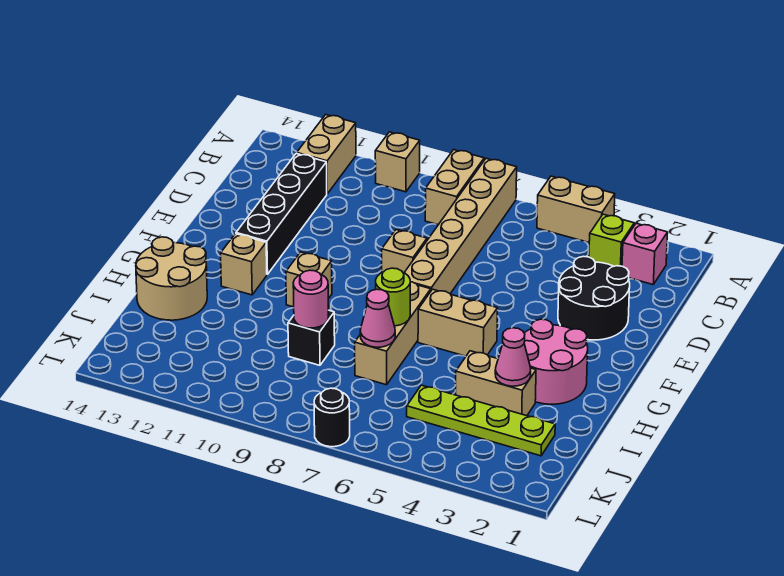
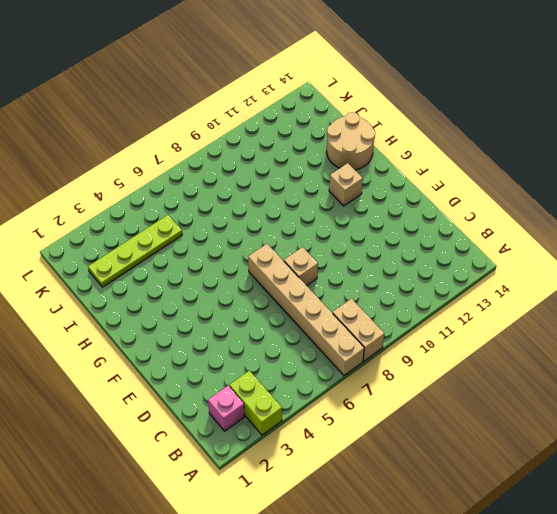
lime 1x2 brick [229,371,282,435] -> lime 1x1 brick [589,214,634,266]
none -> tan 1x2 brick [537,176,615,242]
none -> tan 1x1 brick [375,132,420,192]
none -> tan 1x2 brick [297,115,356,194]

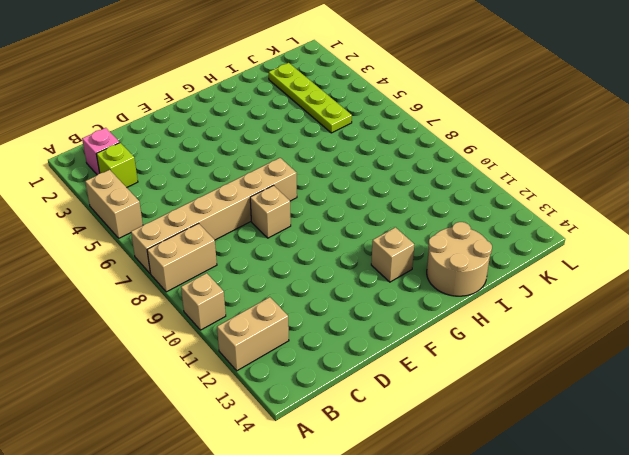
none -> black 1x4 brick [236,153,327,274]
none -> black 2x2 round brick [558,256,630,340]
none -> pink 2x2 round brick [524,319,588,404]

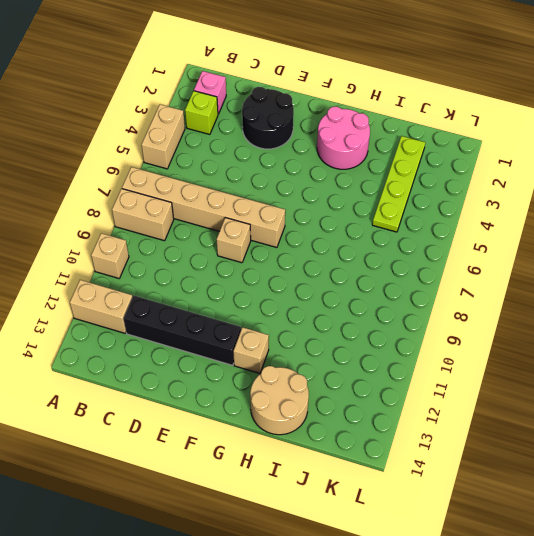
none -> tan 1x2 brick [418,289,498,356]
none -> tan 1x3 brick [355,282,431,385]
none -> tan 1x1 brick [286,252,332,307]

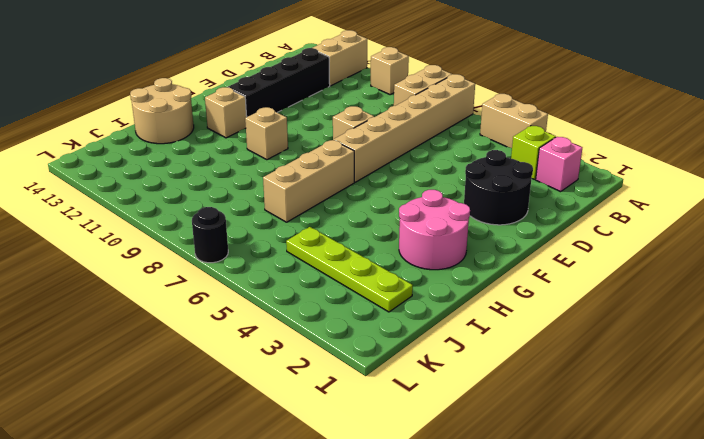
none -> tan 1x2 brick [418,289,498,356]
none -> tan 1x2 brick [456,351,536,416]
none -> black 1x1 brick [288,310,335,365]

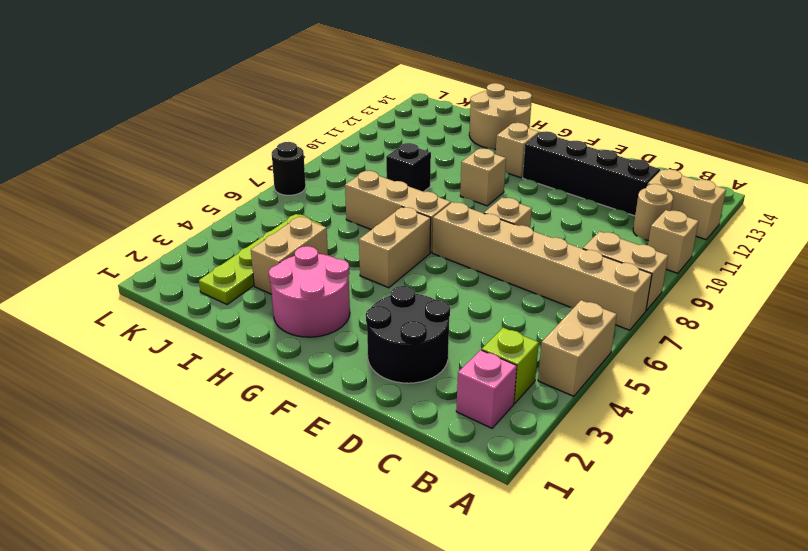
tan 1x1 round brick [633,184,673,241] -> none
none -> lime 1x1 round brick [376,268,410,326]
none -> pink 1x1 cone [495,328,531,386]
none -> pink 1x1 cone [360,289,395,347]

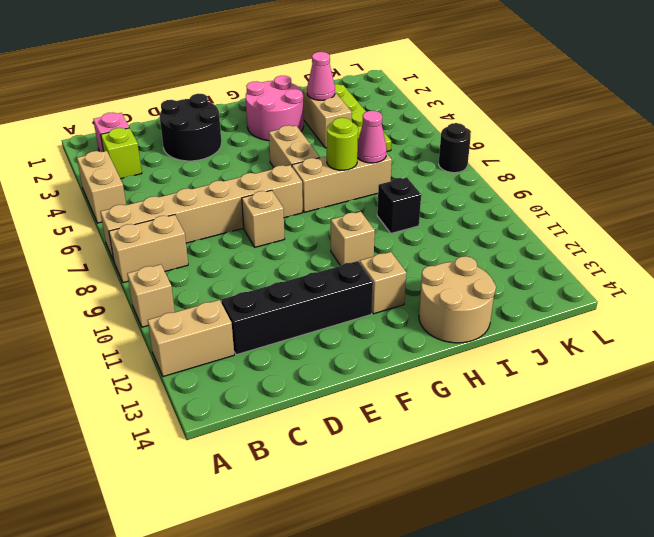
none -> pink 1x1 round brick [293,270,328,328]

